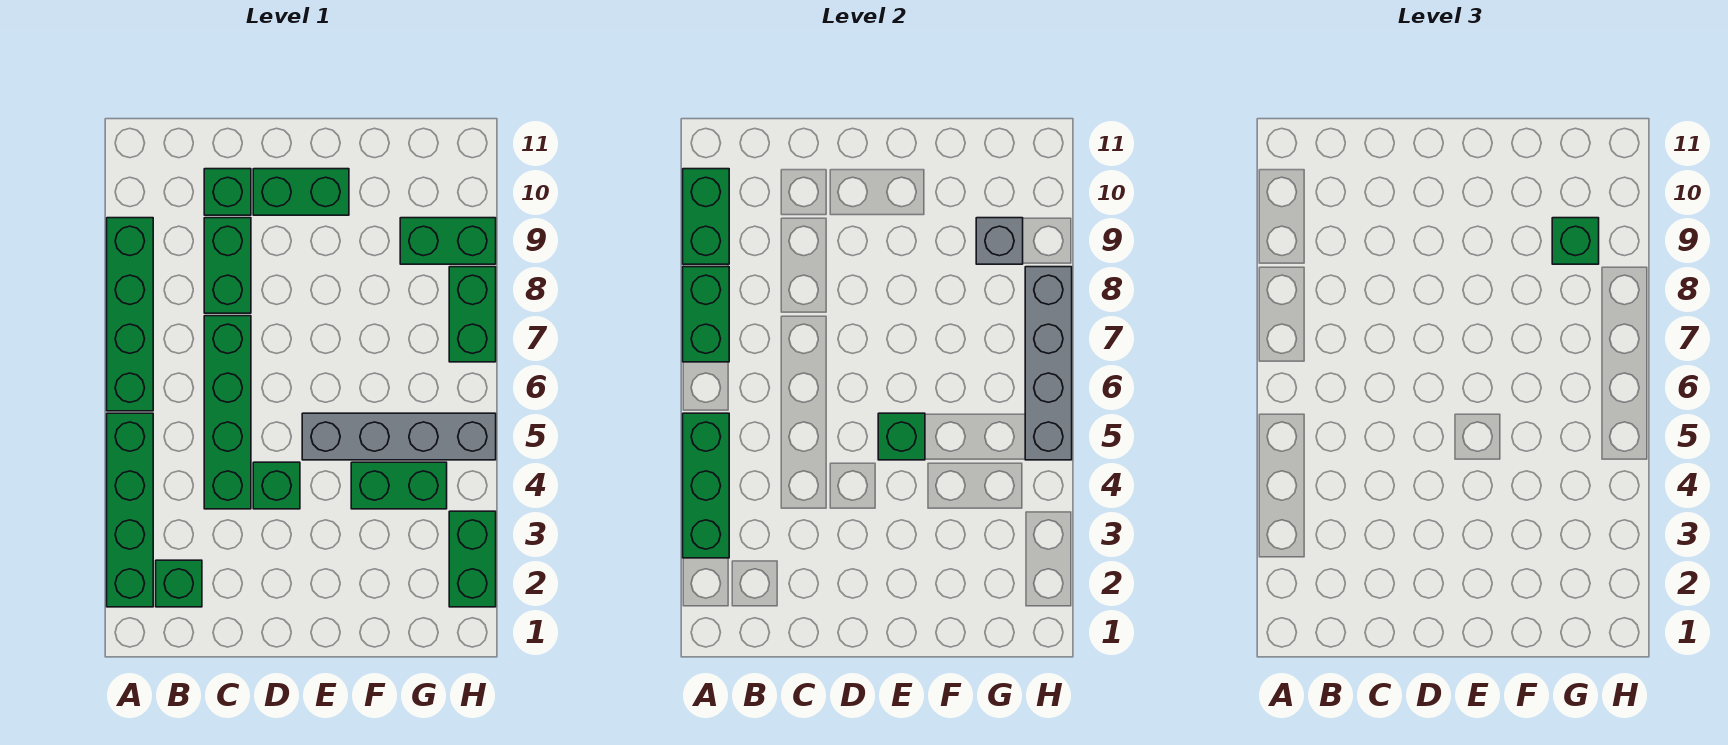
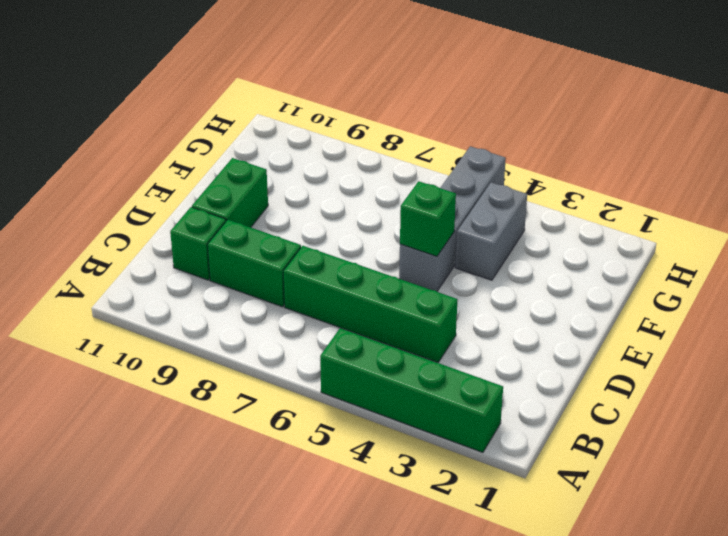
grey 1x2 brick [455,182,527,280] -> green 1x2 brick [351,462,447,509]
none -> green 1x4 brick [107,218,153,411]
none -> green 1x1 brick [156,560,202,607]
none -> green 1x1 brick [253,462,300,509]

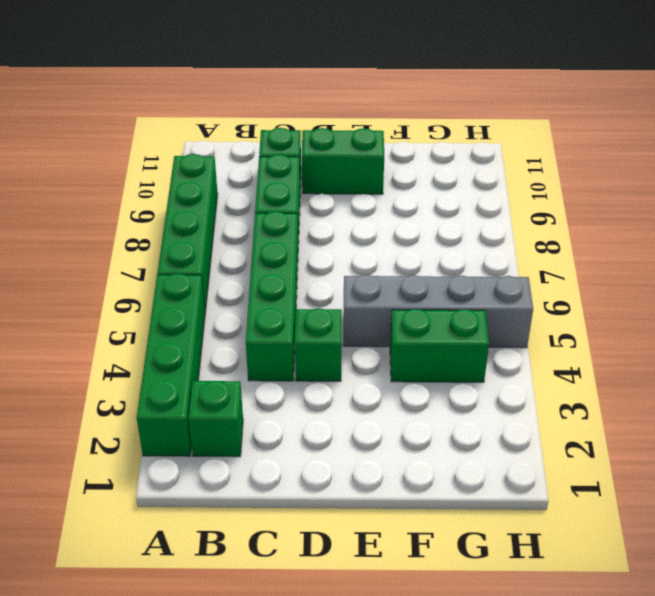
none -> green 1x2 brick [400,218,496,264]
none -> green 1x2 brick [449,511,496,607]
none -> green 1x2 brick [449,267,496,362]

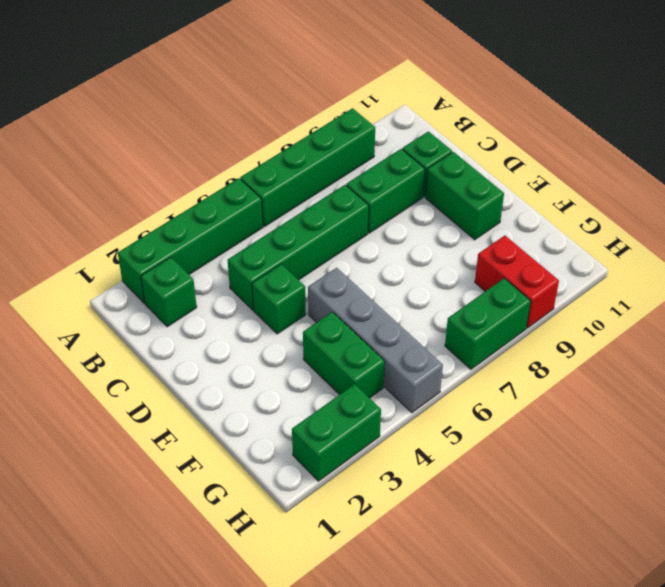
red 1x2 brick [475,235,559,328] -> green 1x2 brick [400,218,496,264]
none -> green 1x3 brick [683,413,729,558]
none -> green 1x2 brick [683,267,729,362]
none -> green 1x2 brick [683,169,729,264]

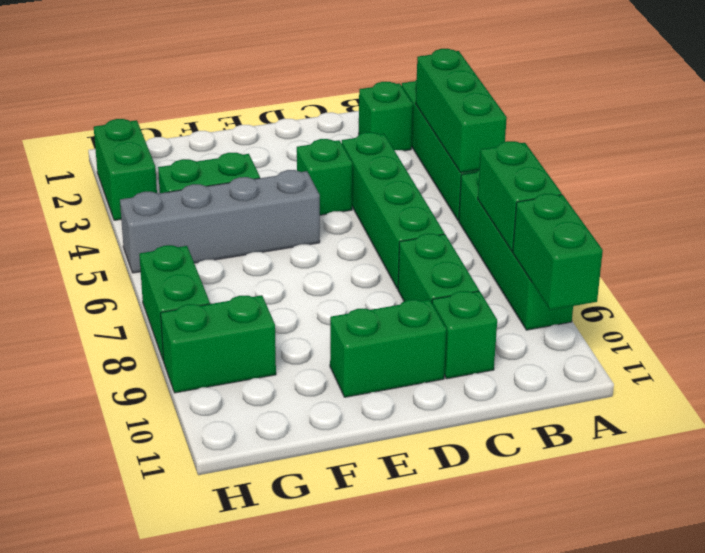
none -> green 1x1 brick [878,413,925,460]
none -> grey 1x1 brick [976,218,1023,264]
none -> grey 1x4 brick [1025,267,1072,460]

